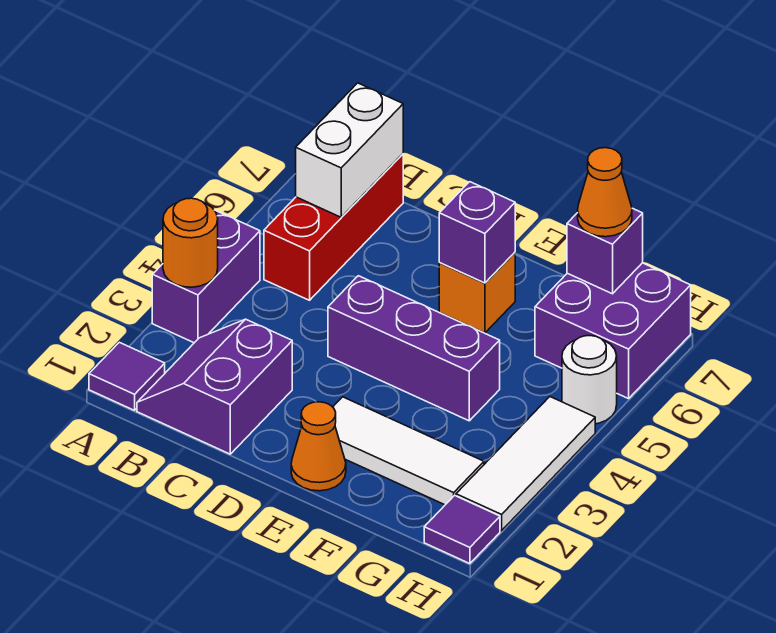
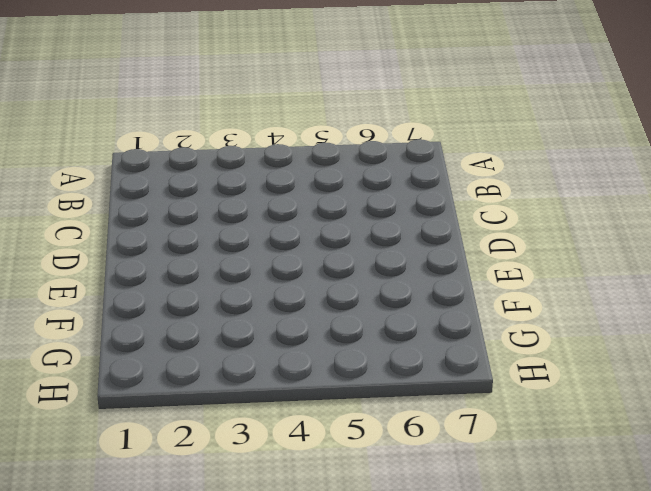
none -> purple 1x1 tile [89,342,165,410]
none -> purple 1x2 brick [152,210,260,343]
none -> purple 2x2 slope [137,319,292,454]

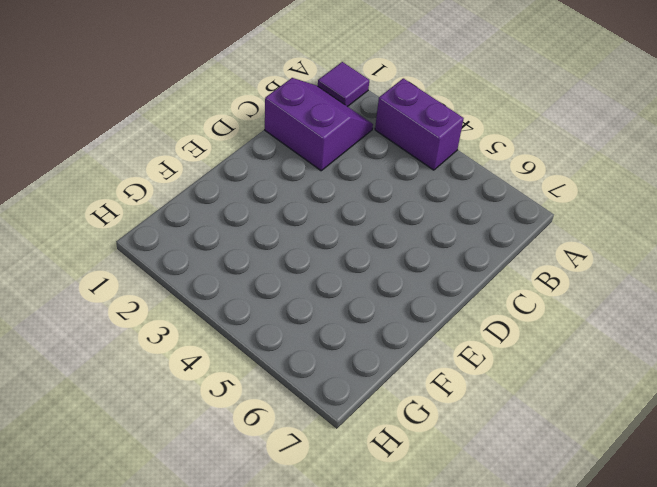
none -> red 1x3 brick [264,154,403,300]
none -> purple 1x3 brick [328,276,500,421]
none -> orange 1x1 cone [291,402,346,491]

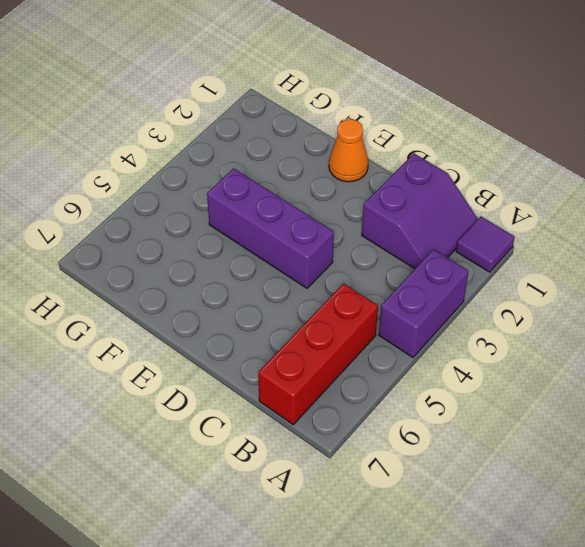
none -> white 1x3 tile [333,397,484,505]
none -> orange 1x1 brick [439,252,515,333]
none -> purple 2x2 brick [535,263,691,399]

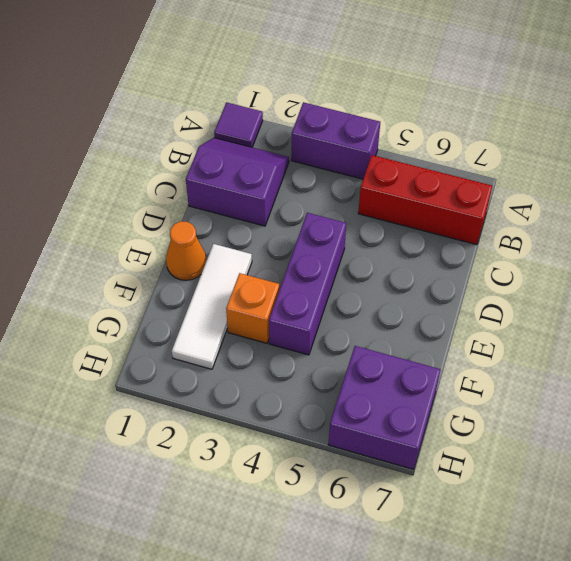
orange 1x1 brick [226,273,279,343] -> orange 1x1 brick moved to [439,252,515,333]
none -> purple 1x1 tile [424,496,500,564]
none -> white 1x3 tile [456,397,595,531]
none -> white 1x1 round brick [562,336,617,424]

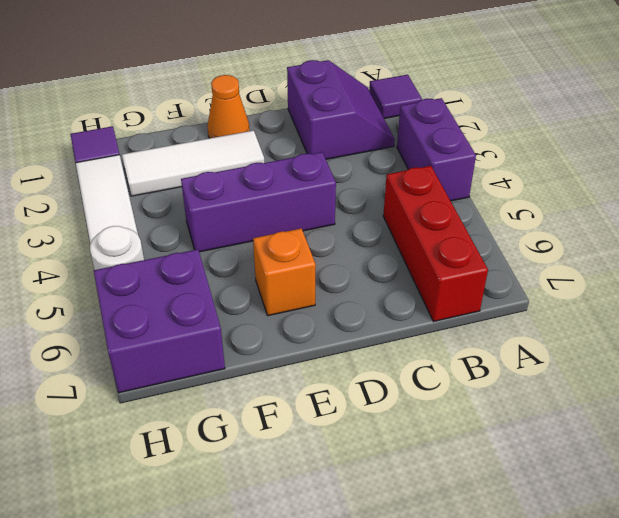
none -> orange 1x1 round brick [163,198,218,287]
none -> white 1x2 brick [296,83,403,217]
none -> purple 1x1 brick [439,182,515,283]

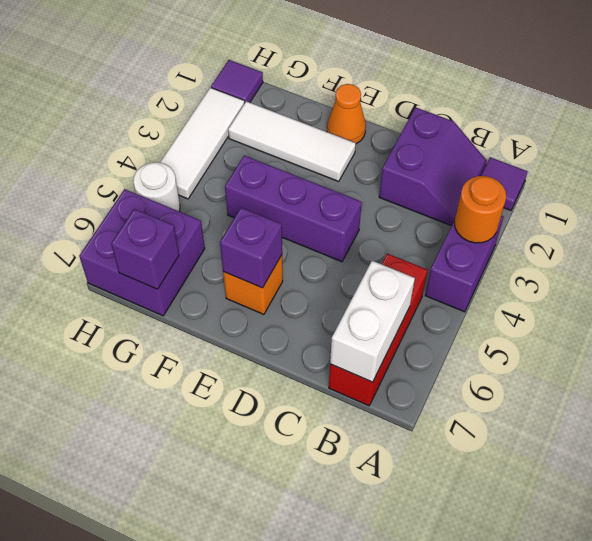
none -> orange 1x1 cone [578,148,632,237]

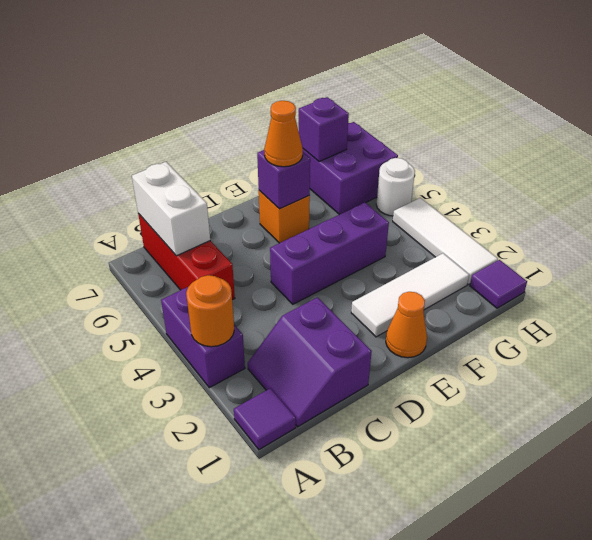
orange 1x1 cone [264,101,303,167] -> orange 1x1 cone moved to [578,148,632,237]

